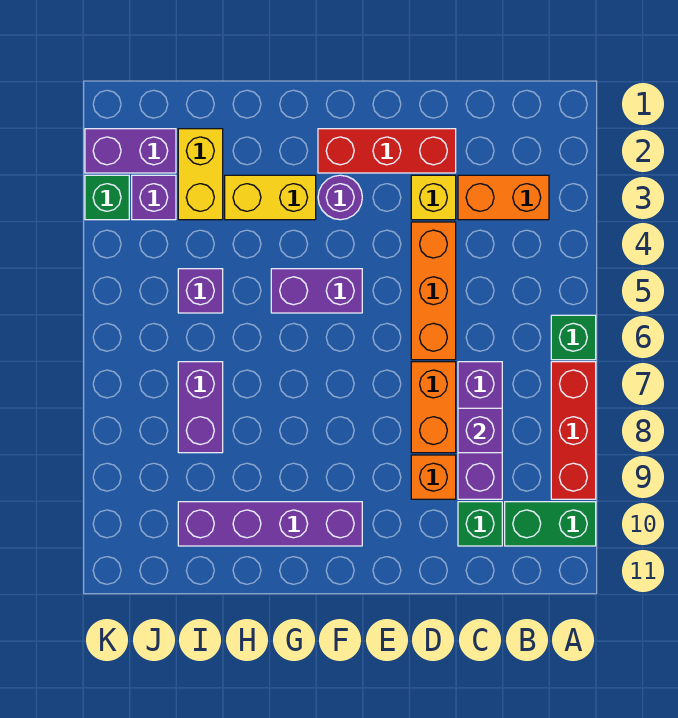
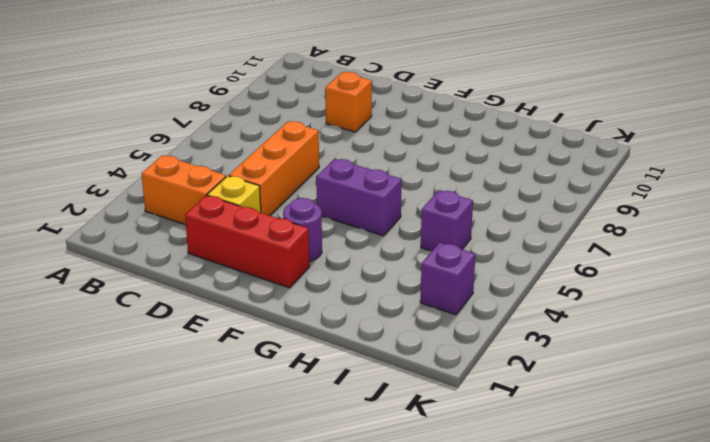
none -> green 1x1 brick [551,315,596,360]
none -> red 1x3 brick [551,362,596,499]
none -> green 1x2 brick [505,502,596,546]

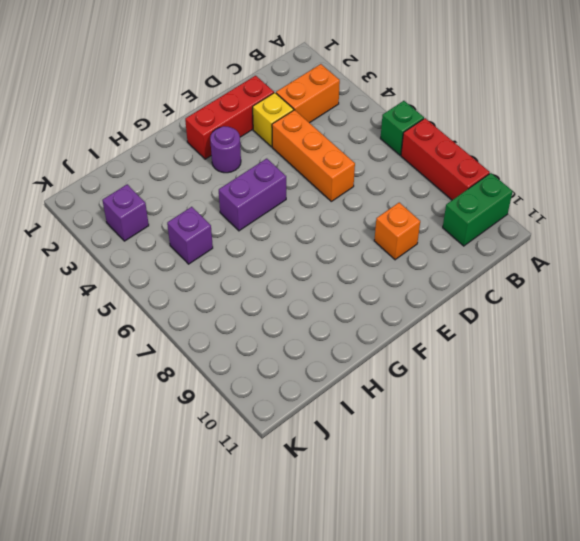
none -> purple 1x3 brick [458,362,502,499]
none -> green 1x1 brick [458,502,502,546]
none -> orange 1x2 brick [411,362,456,453]

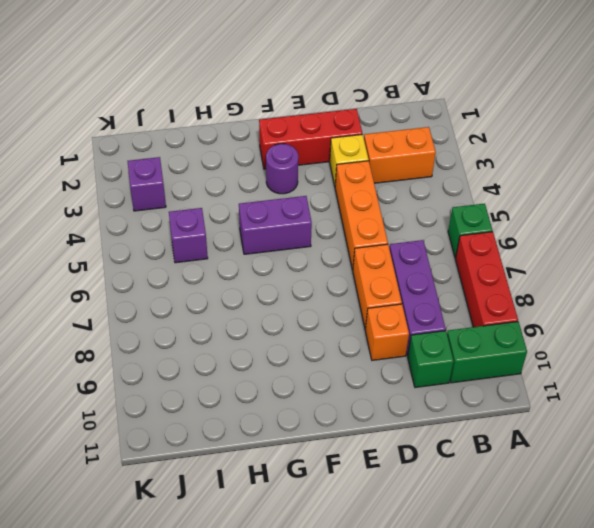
none -> purple 1x4 brick [178,502,362,546]
none -> yellow 1x2 brick [225,175,316,220]
none -> yellow 1x2 brick [178,129,223,220]

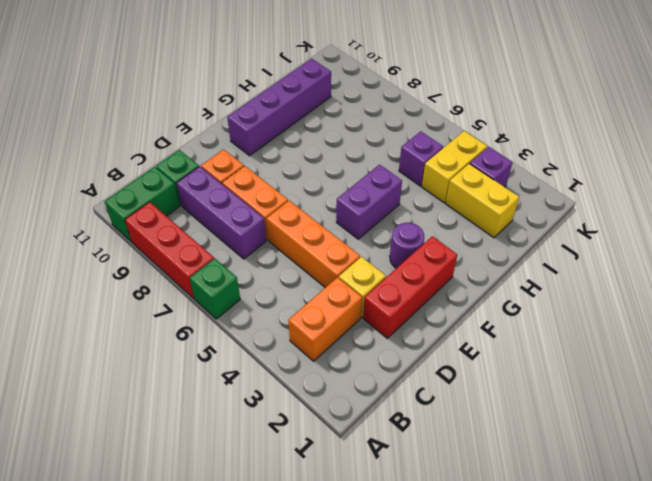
yellow 1x2 brick [422,131,487,203] -> yellow 1x2 brick moved to [225,175,316,220]
none -> purple 1x2 brick [178,362,223,453]
none -> purple 1x2 brick [85,129,176,173]
none -> green 1x1 brick [85,175,129,220]

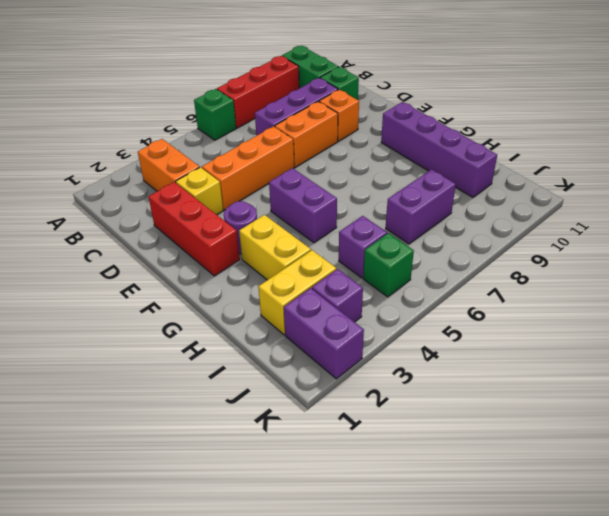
green 1x1 brick [363,233,414,297] -> green 1x1 brick moved to [85,175,129,220]
none -> purple 1x1 brick [458,408,502,453]

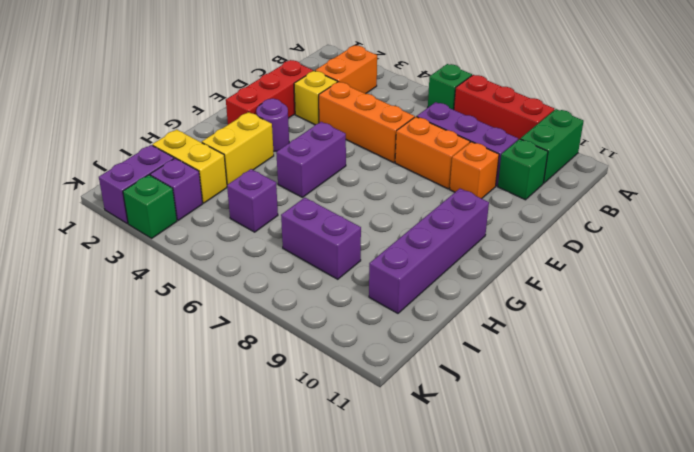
none -> purple 1x1 brick [458,408,502,453]

